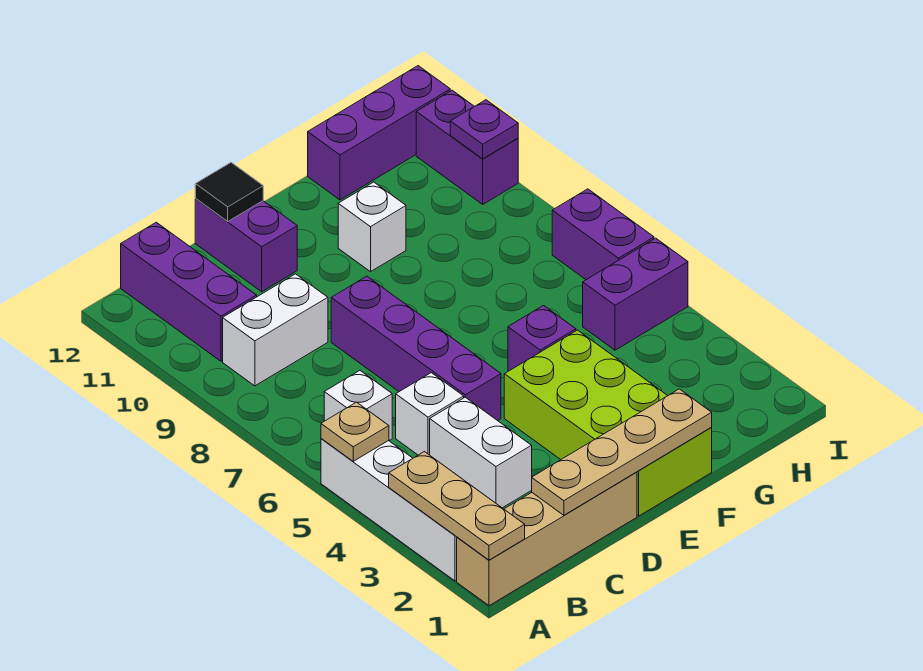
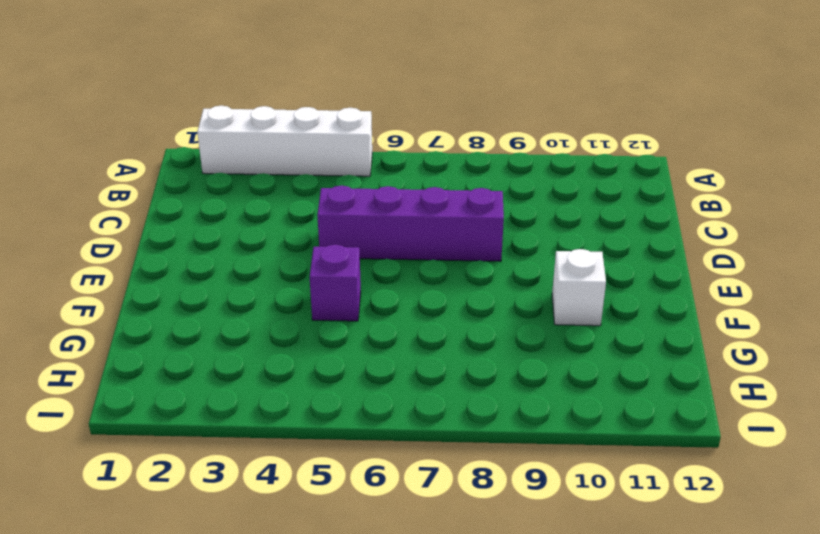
none -> tan 1x4 brick [457,472,637,606]
none -> white 1x1 brick [324,371,392,440]
none -> white 1x2 brick [223,274,328,386]

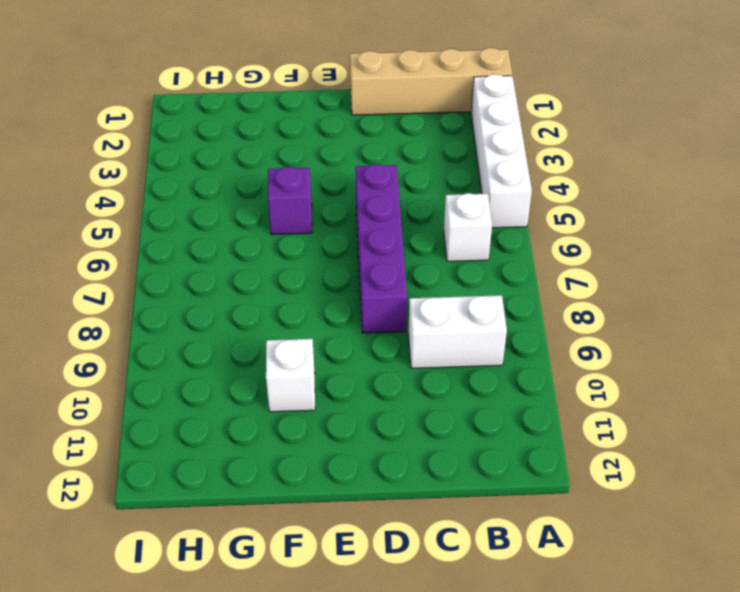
none -> purple 1x3 brick [121,222,257,361]
none -> white 1x2 brick [430,397,532,508]
none -> white 1x1 brick [396,373,464,455]

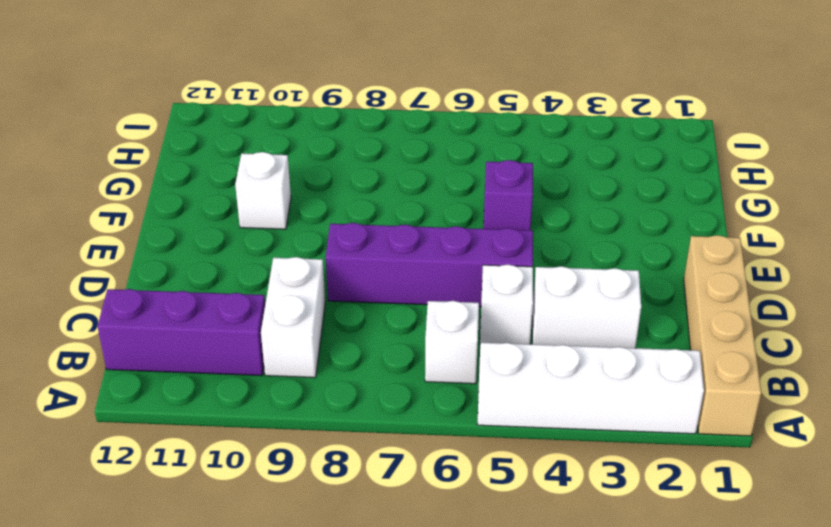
none -> purple 1x2 brick [195,199,297,292]
none -> lime 2x4 brick [504,330,712,516]
none -> purple 1x3 brick [308,66,450,200]

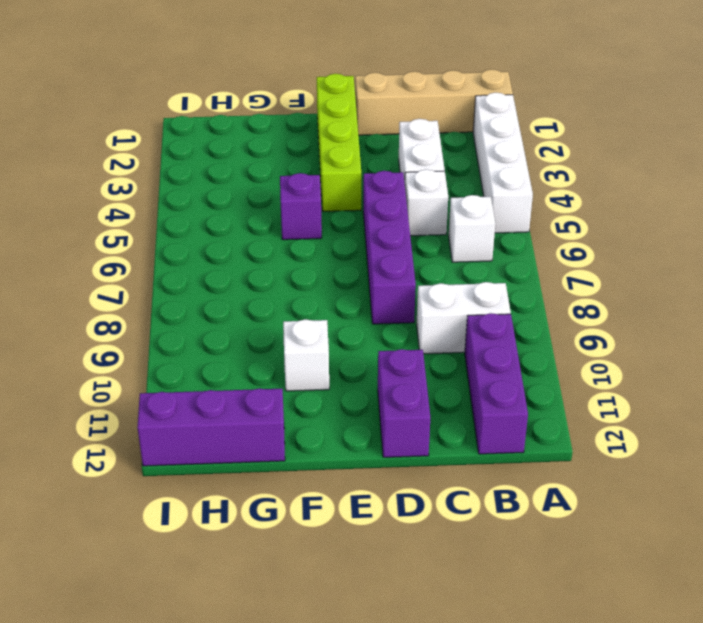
lime 1x4 brick [317,74,361,211] -> lime 2x4 brick [504,330,712,516]
none -> purple 1x2 brick [583,238,688,350]
none -> purple 1x2 brick [552,189,654,280]
none -> purple 1x2 brick [416,90,518,204]

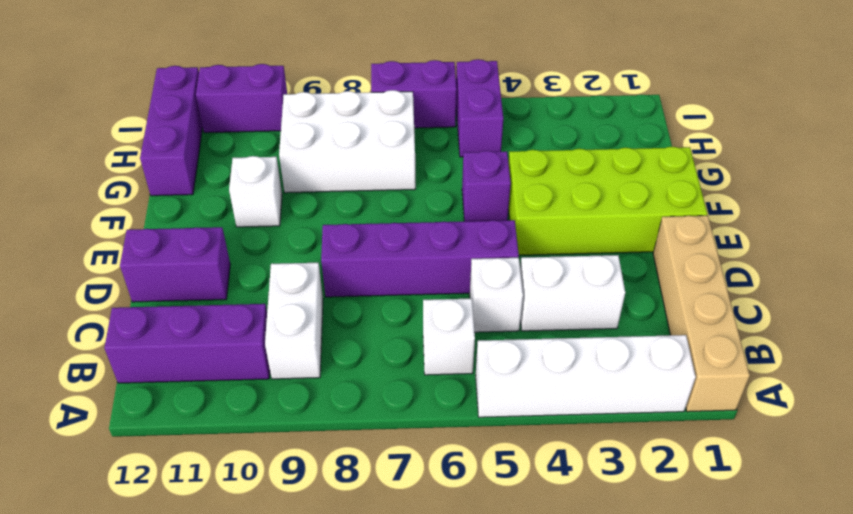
white 2x3 brick [279,90,416,193] -> none
none -> tan 1x3 plate [389,452,525,560]
none -> tan 1x1 plate [321,402,389,461]
none -> tan 1x4 plate [532,389,712,515]

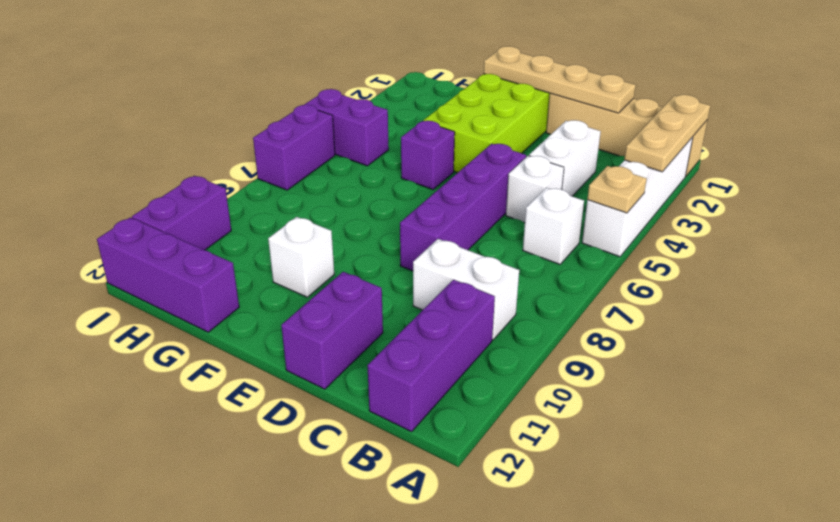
none -> black 1x1 tile [195,163,263,222]
none -> purple 1x1 plate [450,100,518,159]

